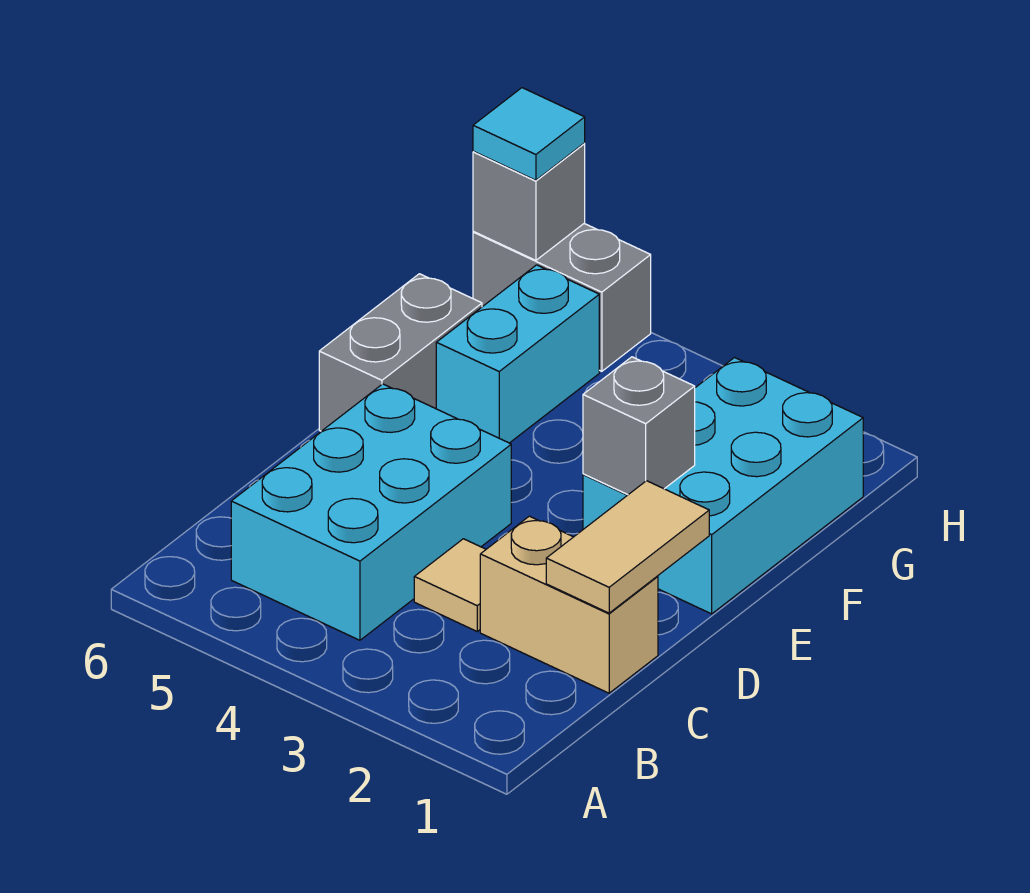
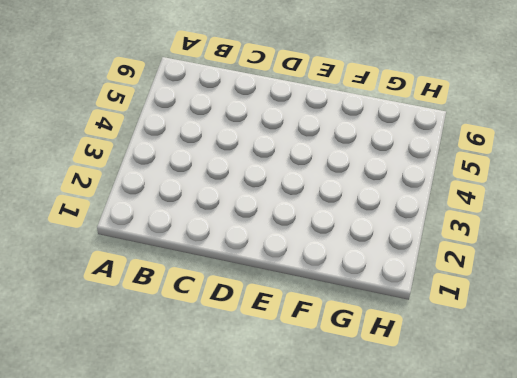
none -> cyan 2x3 brick [231,384,511,640]
none -> tan 1x2 brick [480,516,658,693]

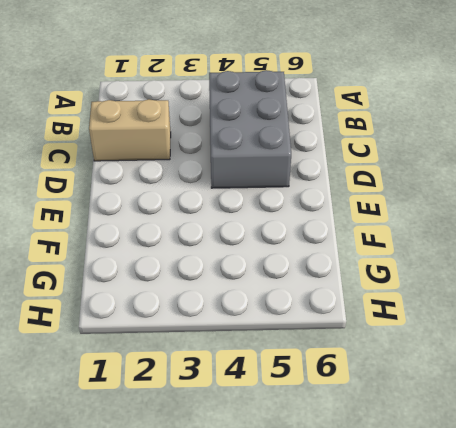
grey 2x3 brick [209,70,291,188] -> cyan 2x3 brick [231,384,511,640]
none -> tan 1x1 tile [414,539,486,631]
none -> cyan 2x3 brick [583,358,863,614]

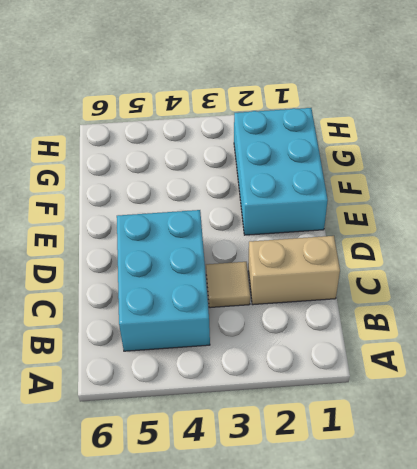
none -> grey 1x2 brick [319,274,482,431]
none -> cyan 1x2 brick [436,265,599,443]

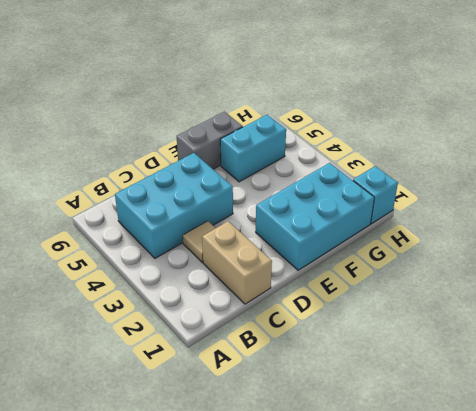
cyan 1x1 brick [353,166,398,224] -> none
none -> grey 1x2 brick [473,224,651,371]
none -> tan 1x2 tile [546,481,709,613]

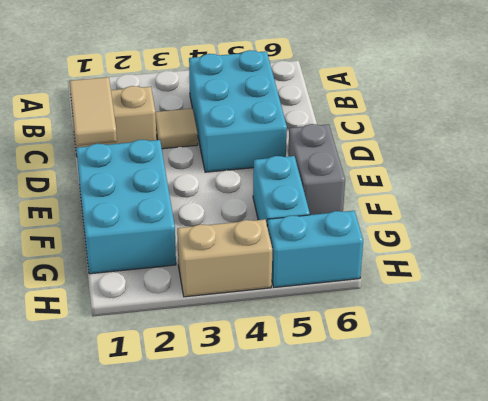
tan 1x2 brick [177,219,272,297] -> none
cyan 1x2 brick [267,211,363,287] -> grey 1x2 brick [473,224,651,371]
none -> grey 1x1 brick [583,357,695,495]
none -> grey 1x1 brick [473,144,585,260]

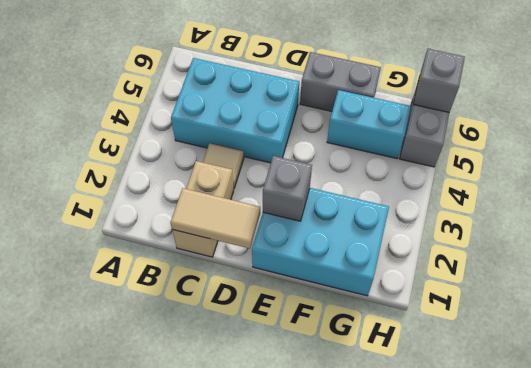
none -> cyan 1x1 tile [473,88,585,180]

